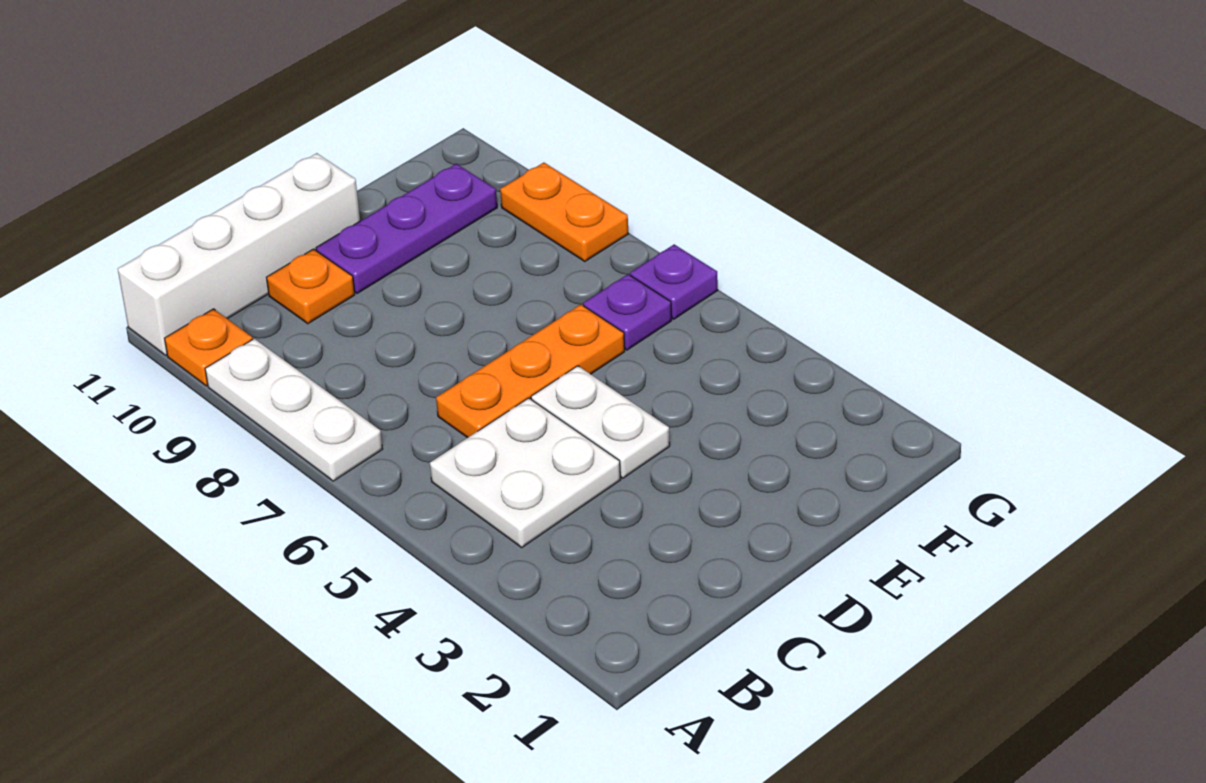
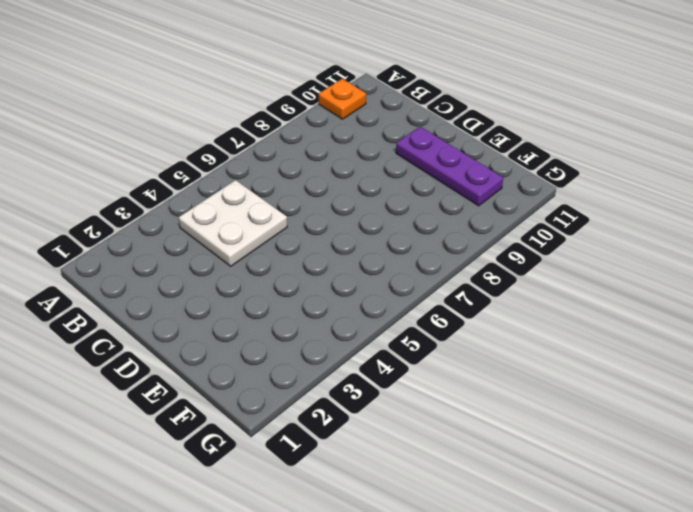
none -> white 1x3 plate [205,339,382,481]
none -> white 1x4 brick [118,153,360,355]

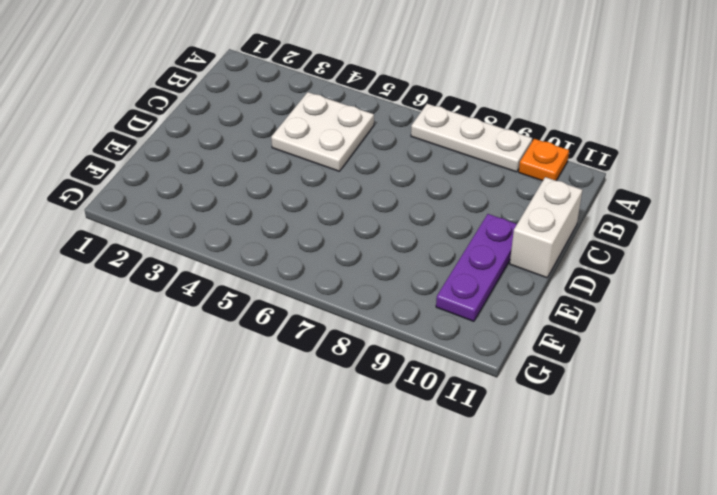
white 1x2 brick [510,177,582,278] -> white 1x4 brick [118,153,360,355]
none -> orange 1x3 plate [436,304,625,438]
none -> orange 1x1 plate [266,249,355,324]

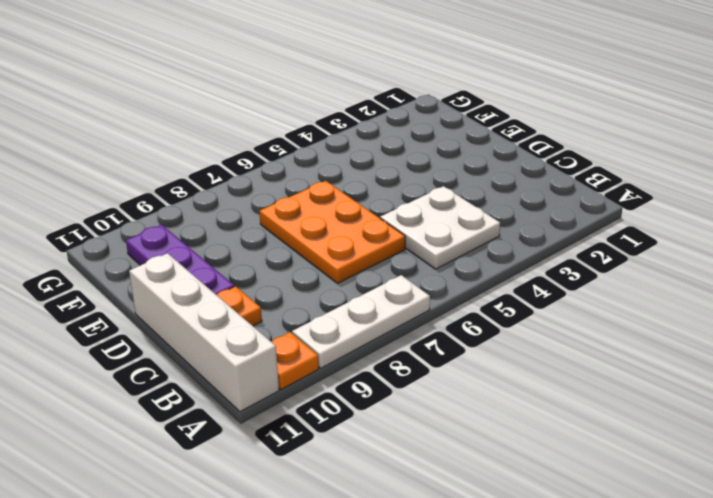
orange 2x3 plate [259,181,405,283] -> orange 1x3 plate [436,304,625,438]
none -> white 1x2 plate [531,366,670,478]
none -> purple 1x1 plate [583,274,672,350]

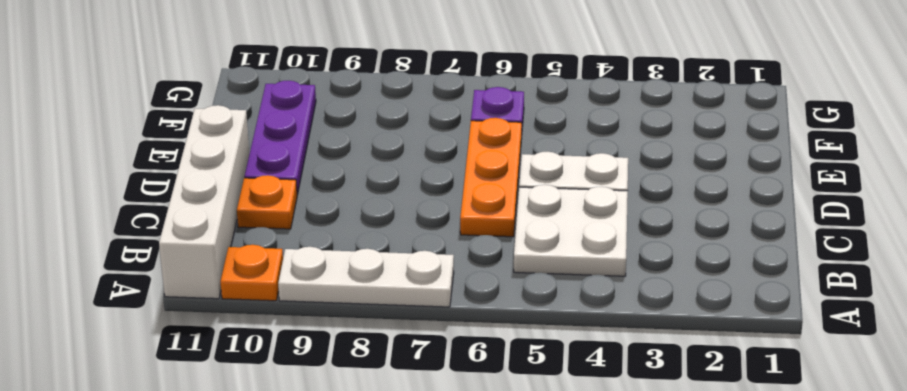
none -> purple 1x1 plate [630,244,718,319]
none -> orange 1x2 plate [500,163,628,261]

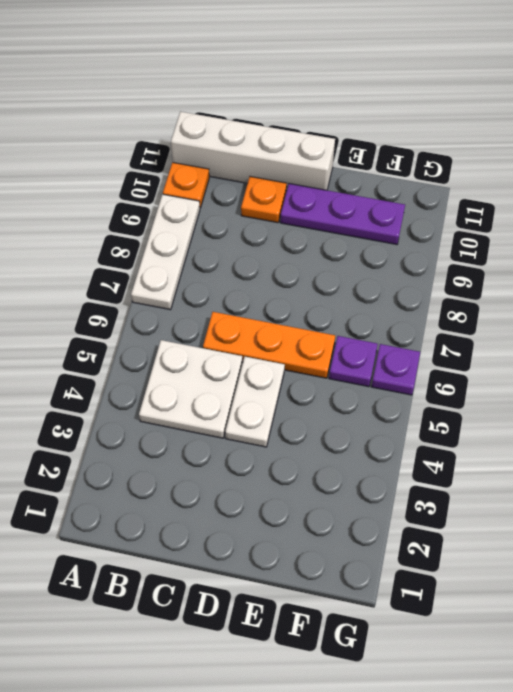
none -> orange 1x2 plate [500,163,628,261]

